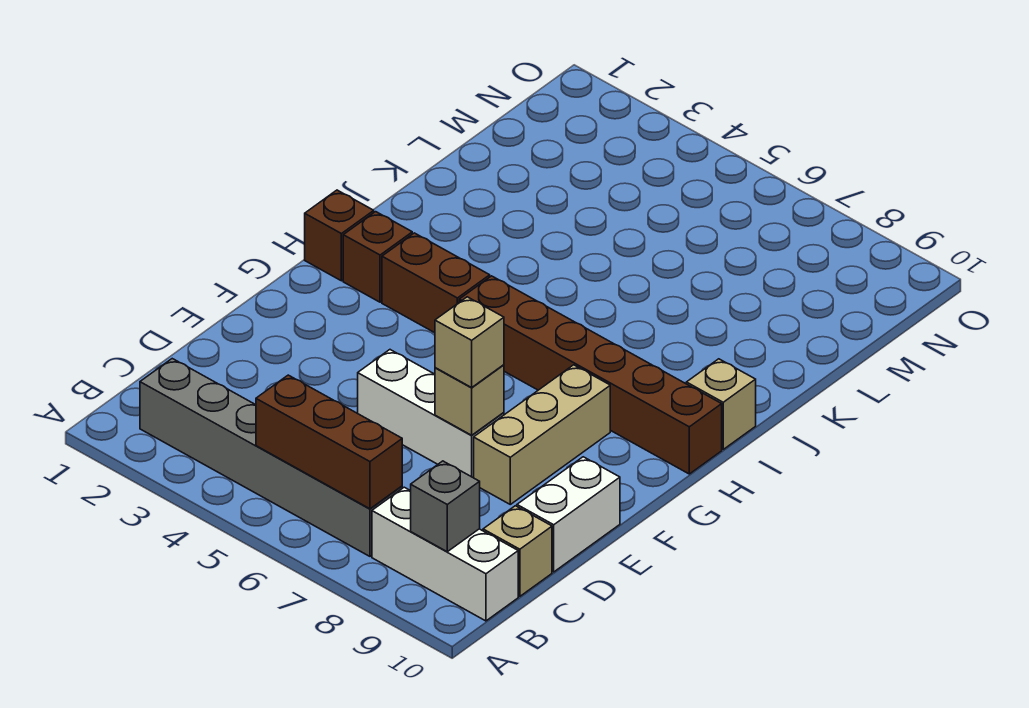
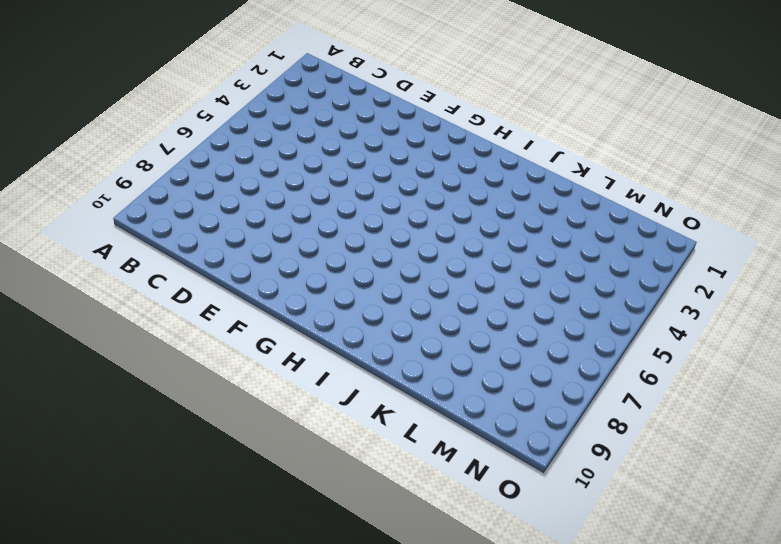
none -> grey 1x6 brick [140,359,402,556]
none -> white 1x3 brick [372,487,518,621]
none -> tan 1x1 brick [483,506,552,596]

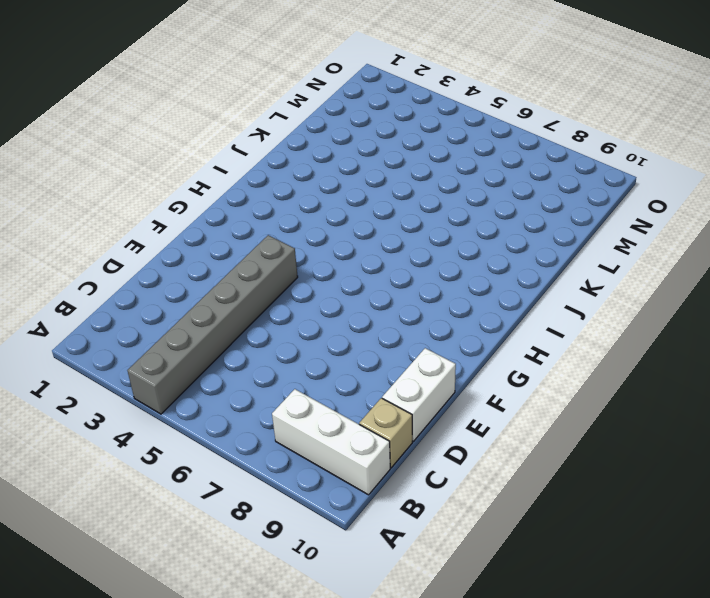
grey 1x6 brick [128,235,298,414] -> grey 1x6 brick turned to [140,359,402,556]
none -> white 1x3 brick [358,350,504,478]
none -> tan 1x3 brick [474,365,610,504]
none -> brown 1x1 brick [305,190,374,281]

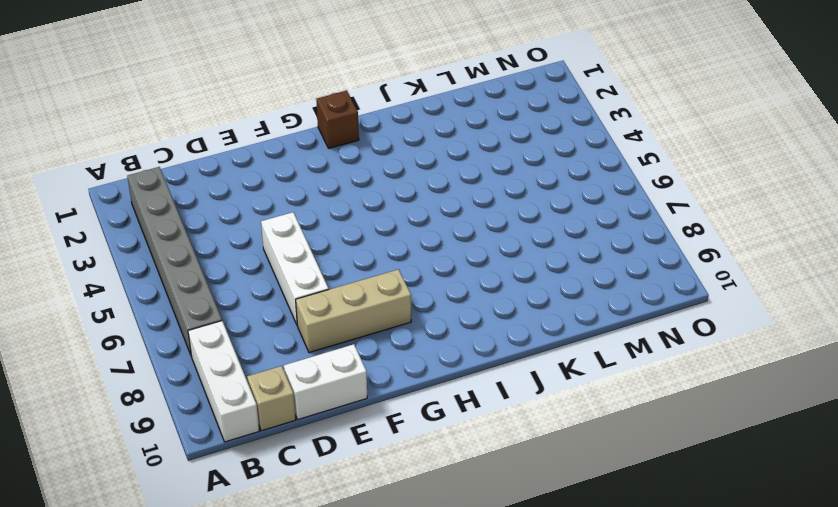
none -> brown 1x1 brick [343,212,412,302]
none -> brown 1x2 brick [382,233,490,333]
none -> brown 1x6 brick [459,276,722,474]

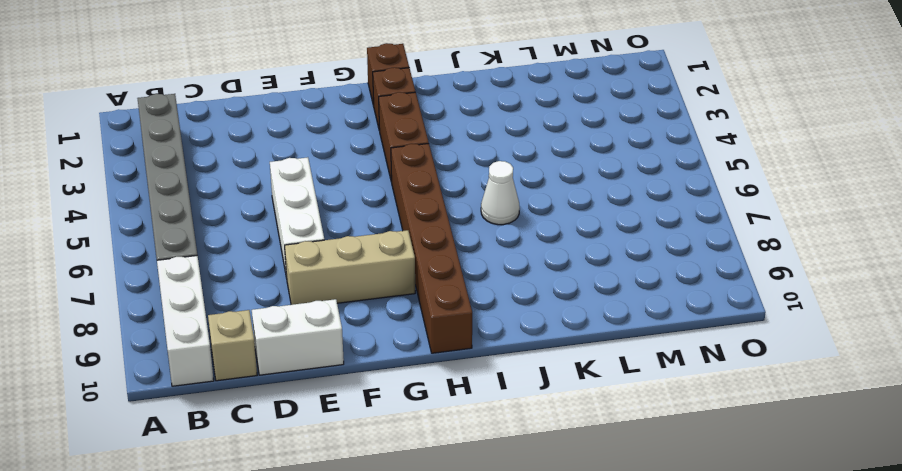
white 1x1 cone [481,161,520,225] -> none
none -> tan 1x1 brick [686,359,756,449]
none -> brown 1x3 brick [256,375,402,509]
none -> grey 1x1 brick [411,461,480,552]

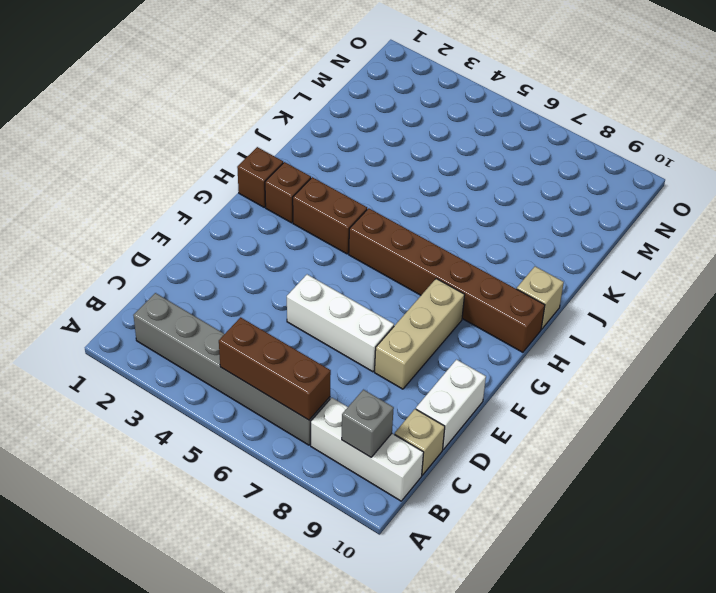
none -> tan 1x1 brick [435,365,504,435]
none -> tan 1x1 brick [435,297,504,387]

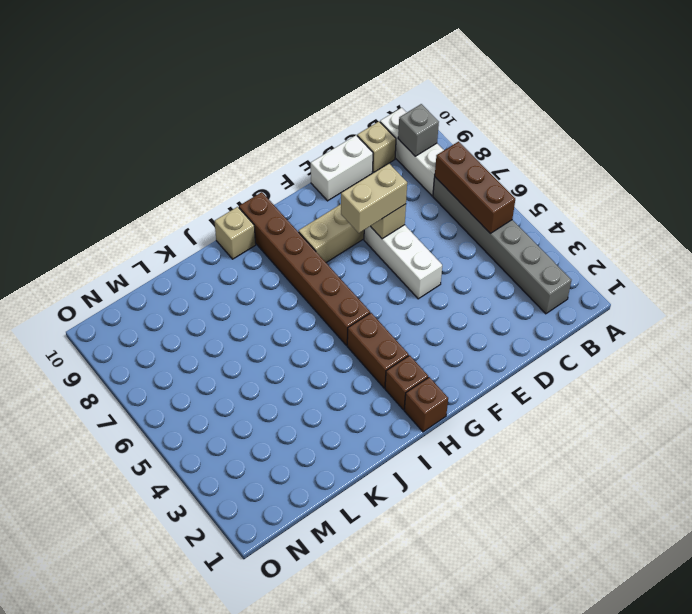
tan 1x2 brick [341,164,407,233] -> tan 1x1 brick [435,297,504,387]

